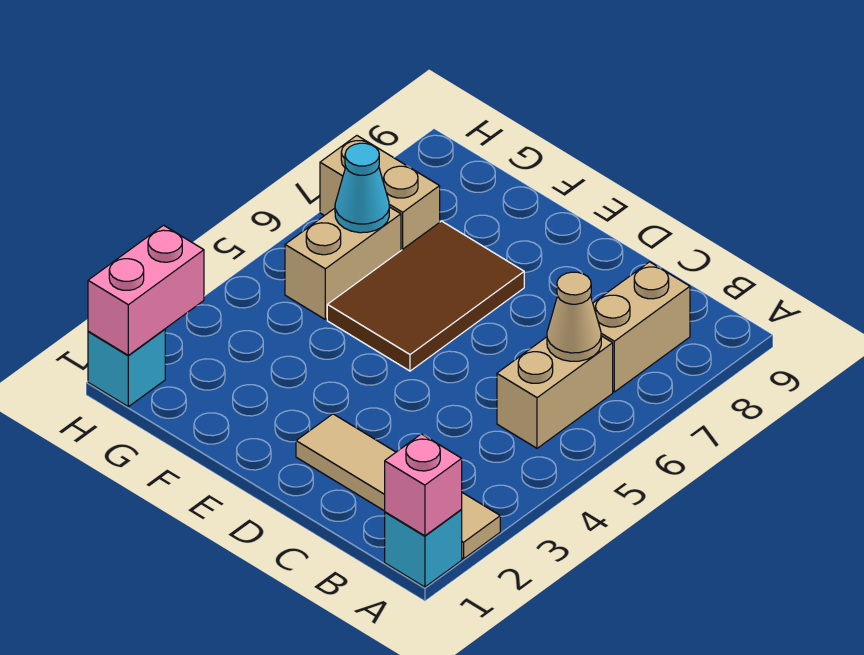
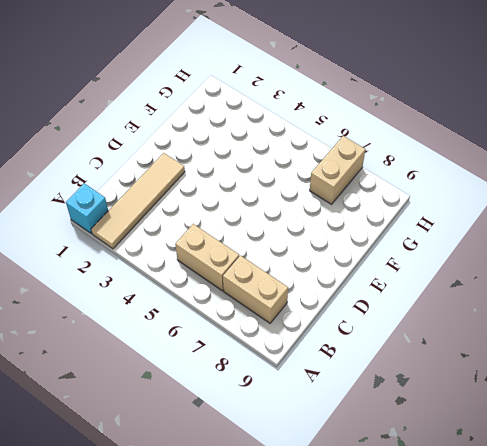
none -> brown 2x3 tile [327,221,524,371]
none -> tan 1x2 brick [285,207,401,319]
none -> cyan 1x1 brick [88,329,165,407]

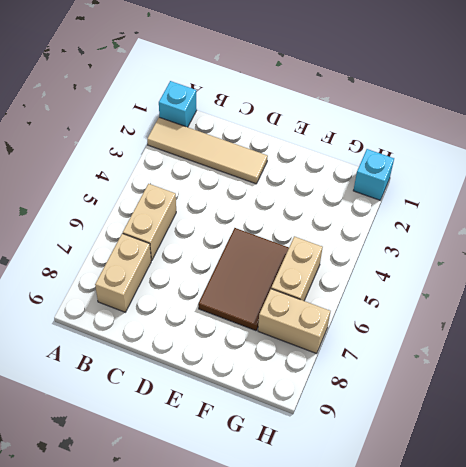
none -> pink 1x1 brick [385,434,462,536]
none -> tan 1x1 cone [547,272,601,361]
none -> cyan 1x1 cone [335,143,389,233]

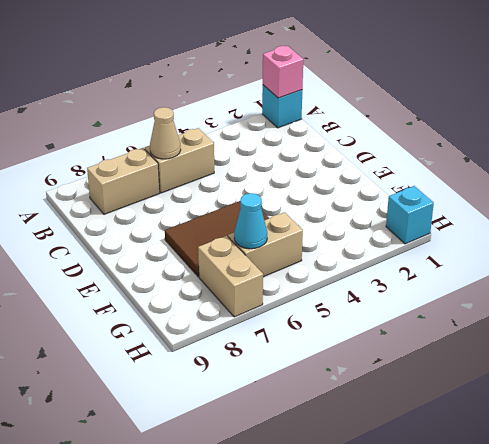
none -> tan 1x4 tile [296,414,500,559]
none -> pink 1x2 brick [88,225,204,355]

